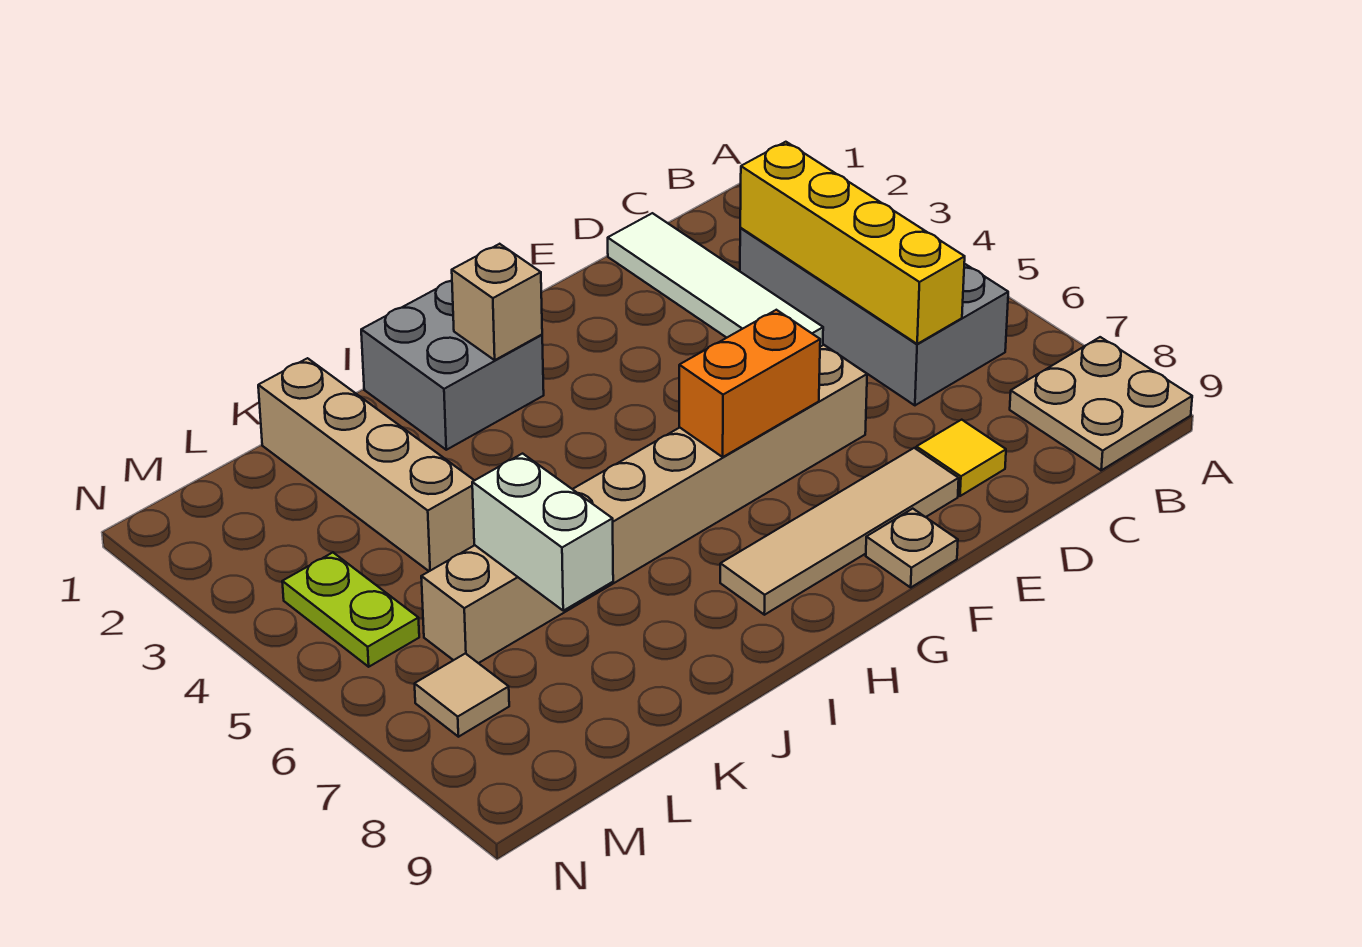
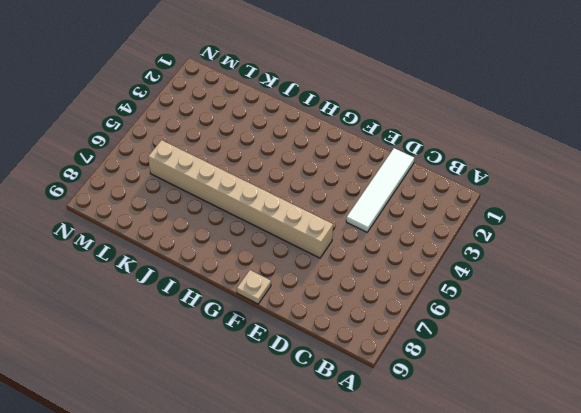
none -> tan 2x2 plate [1010,337,1192,470]
none -> grey 2x4 brick [740,228,1008,405]
none -> yellow 1x1 tile [916,420,1006,496]

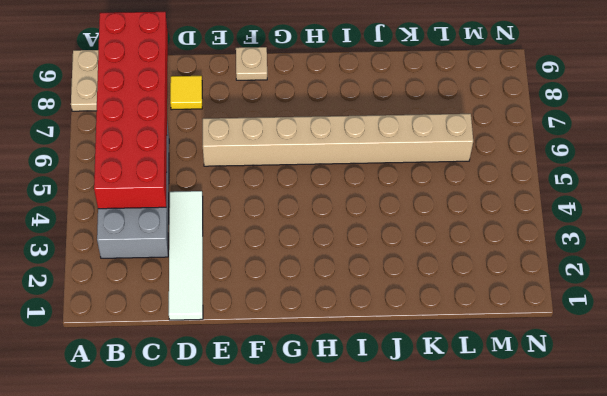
red 2x6 brick [94,12,168,209] -> yellow 1x4 brick [740,142,965,344]
none -> tan 1x4 tile [720,448,959,615]
none -> grey 2x2 brick [361,281,544,450]
none -> tan 1x4 brick [258,358,474,571]

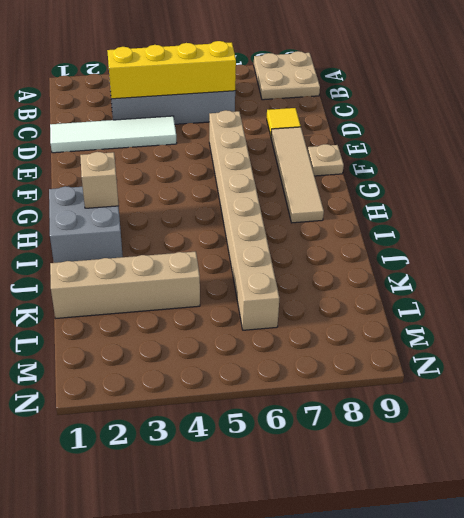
none -> lime 1x2 plate [282,553,419,667]
none -> tan 1x1 tile [415,653,509,737]
none -> orange 1x2 brick [679,310,820,457]

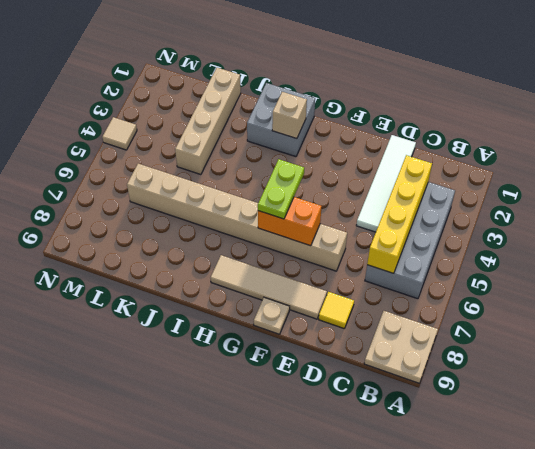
lime 1x2 plate [258,159,304,219] -> lime 1x2 plate moved to [282,553,419,667]
tan 1x1 tile [102,117,137,150] -> tan 1x1 tile moved to [415,653,509,737]
none -> white 1x2 brick [472,454,613,611]

